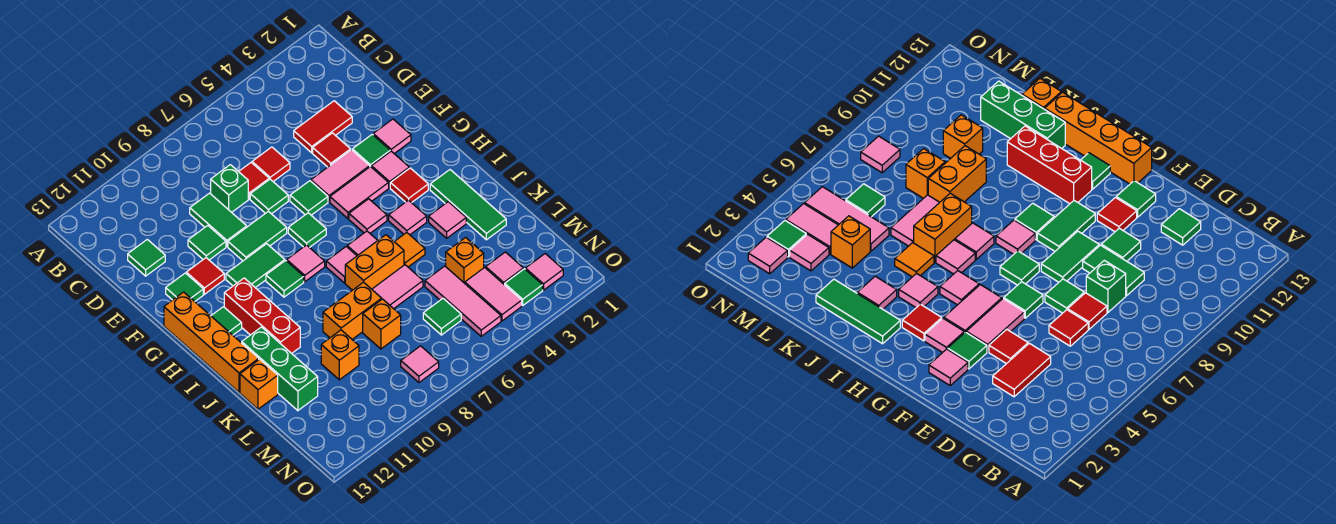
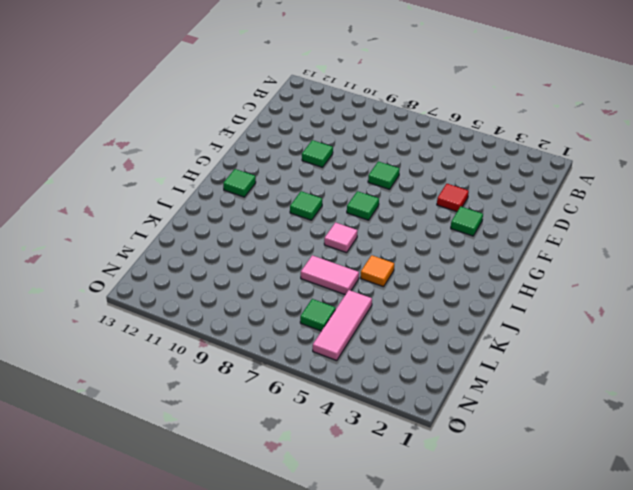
none -> red 1x2 tile [294,101,352,153]
none -> red 1x1 tile [252,147,290,181]
none -> red 1x1 tile [239,163,269,199]
none -> green 1x1 brick [211,165,248,212]

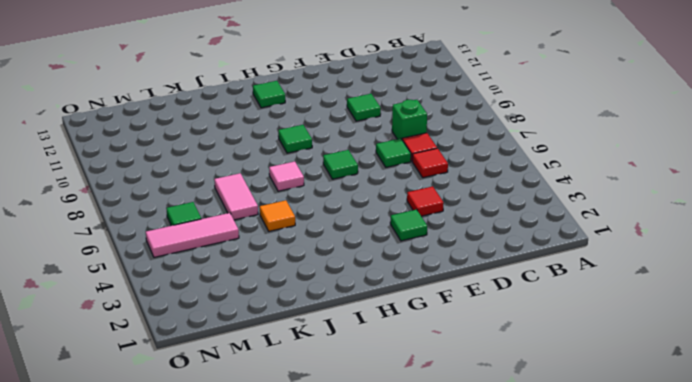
none -> red 1x2 tile [294,101,352,153]
none -> green 1x2 tile [190,193,247,247]
none -> green 1x1 tile [128,239,165,276]
none -> pink 1x1 tile [373,119,411,154]

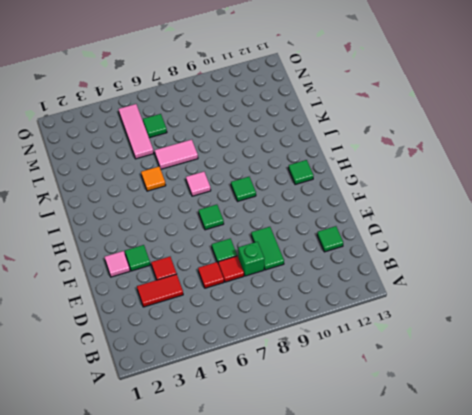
none -> green 1x1 tile [188,226,226,260]
none -> pink 1x2 tile [311,150,370,202]
none -> green 1x1 tile [290,181,328,215]
none -> green 1x2 tile [228,211,287,261]

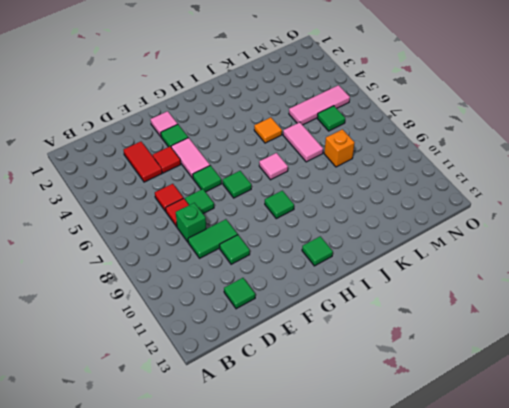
none -> green 1x2 tile [228,211,287,261]
none -> red 1x1 tile [186,258,224,294]
none -> green 1x1 tile [166,273,203,302]
none -> pink 1x1 tile [371,151,409,188]

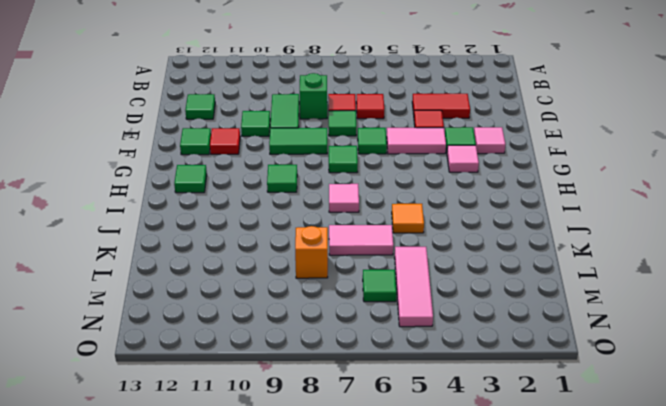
none -> pink 1x2 tile [330,166,389,219]
none -> green 1x2 tile [226,244,285,288]
none -> orange 1x4 brick [164,292,259,392]
none -> red 1x1 tile [390,168,428,203]

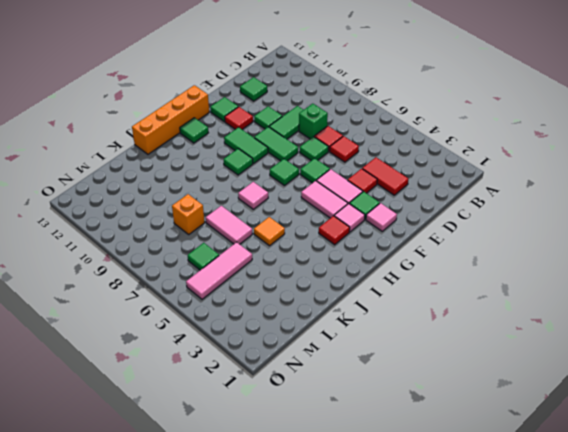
none -> pink 1x1 tile [349,199,387,233]
none -> pink 1x1 tile [287,245,325,282]
none -> red 1x3 brick [224,278,300,353]
none -> green 1x3 tile [430,170,506,240]

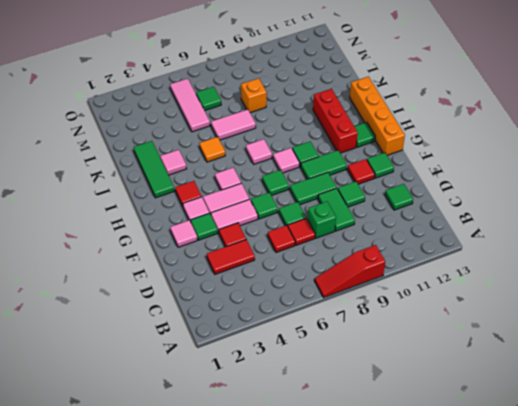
red 1x3 slope [315,245,385,297] -> none
none -> pink 1x1 tile [389,200,427,235]
none -> pink 1x1 tile [347,231,378,256]
none -> orange 1x2 brick [345,235,404,290]
none -> green 1x3 brick [242,327,318,411]

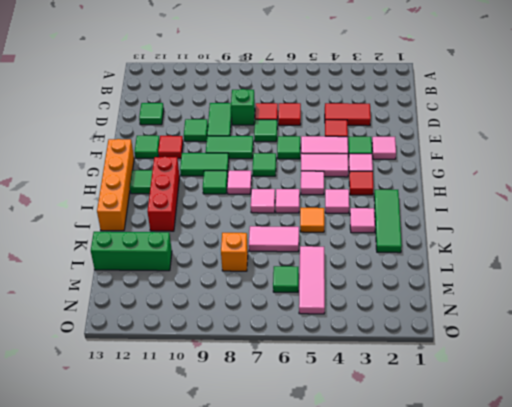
green 1x3 brick [91,232,172,271] -> green 1x3 brick turned to [242,327,318,411]
none -> orange 1x2 brick [345,235,404,290]
none -> orange 1x2 brick [323,282,382,339]
none -> orange 1x1 brick [240,359,278,409]
none -> orange 1x1 brick [446,238,484,283]

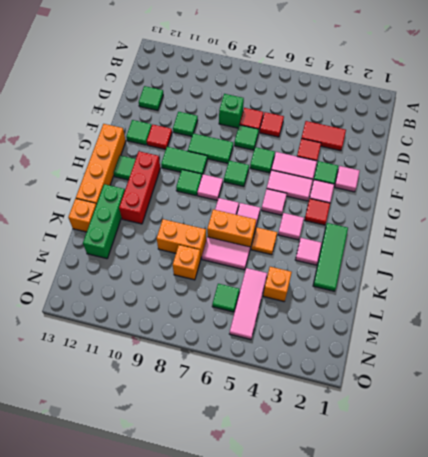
none -> green 1x2 tile [190,193,247,247]
none -> orange 1x1 brick [321,330,359,380]
none -> pink 1x1 tile [486,252,523,285]
none -> pink 1x2 tile [465,268,522,321]

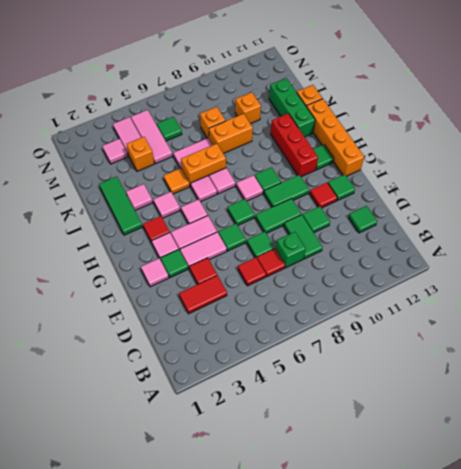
none -> pink 1x1 tile [525,254,563,290]
none -> green 1x1 tile [505,269,543,305]
none -> pink 1x1 tile [401,346,439,382]

